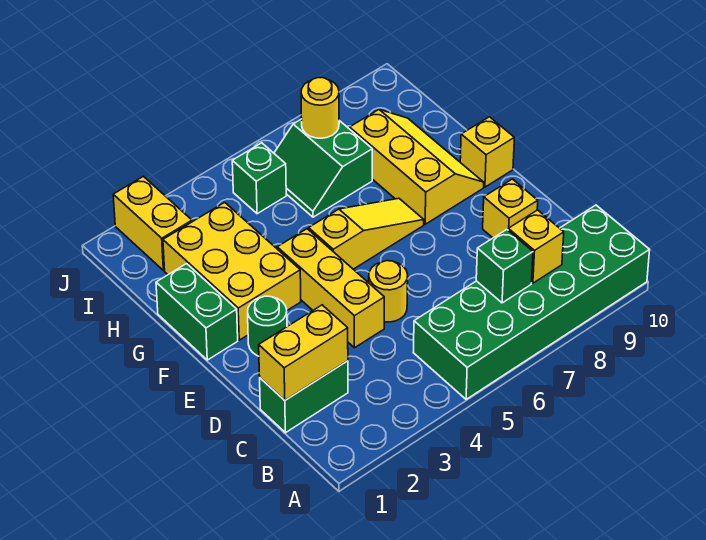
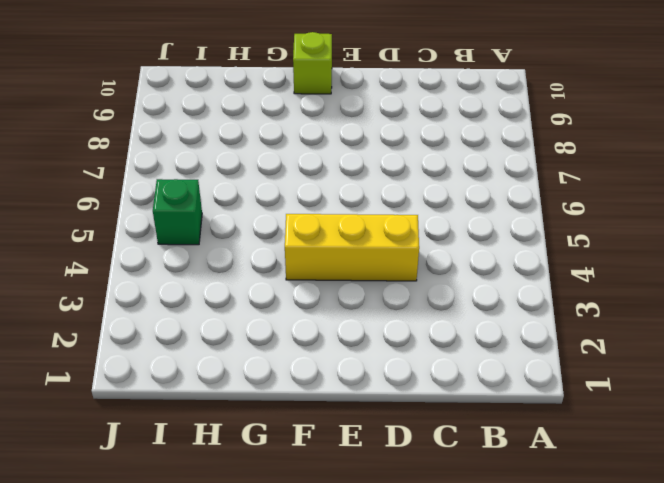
lime 1x1 brick [293,32,332,94] -> yellow 1x1 brick [460,117,514,187]
none -> green 2x6 brick [413,205,650,399]
none -> green 1x2 brick [260,361,348,433]
none -> yellow 1x1 round brick [369,261,408,322]

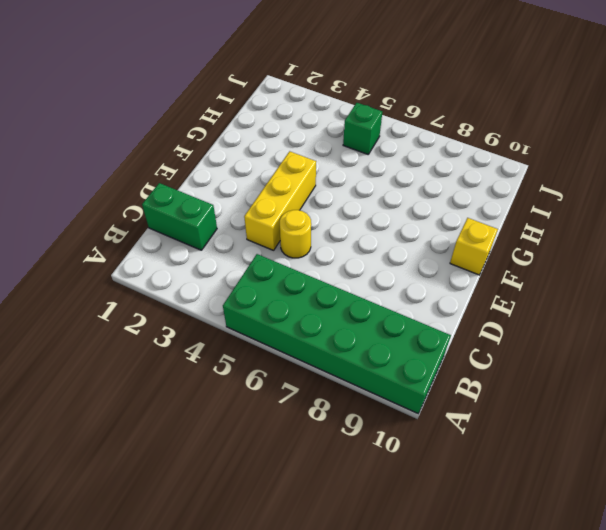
none -> yellow 1x1 brick [483,179,538,238]
none -> green 1x1 round brick [248,296,287,356]
none -> green 1x2 brick [156,264,238,360]

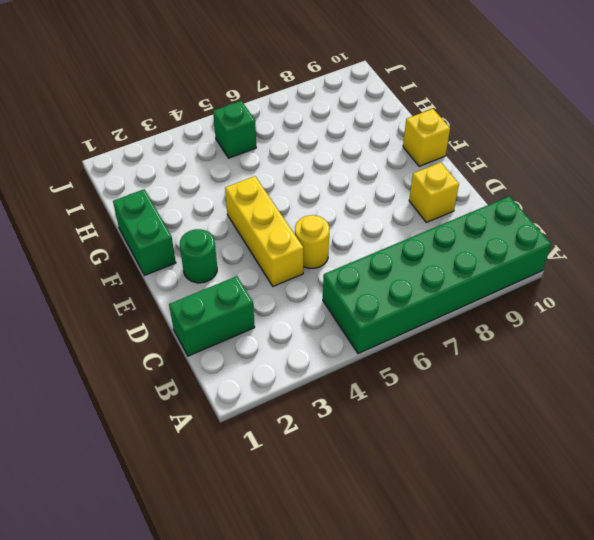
none -> yellow 2x3 brick [163,202,301,340]
none -> yellow 1x3 slope [309,198,424,269]
none -> yellow 2x3 slope [350,110,484,224]

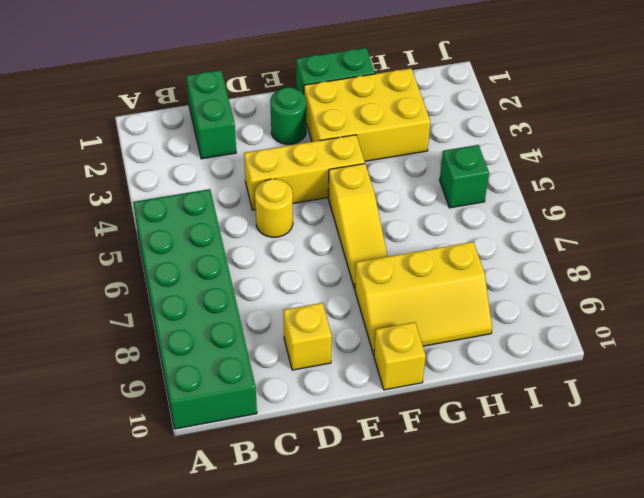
none -> green 2x2 slope [274,119,372,217]
none -> yellow 1x2 brick [113,176,192,271]
none -> green 1x1 brick [476,230,533,303]

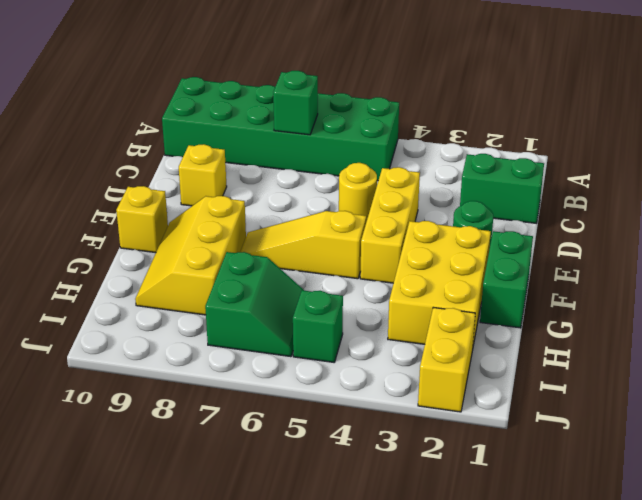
none -> yellow 1x1 brick [508,210,564,283]
none -> yellow 1x2 brick [259,305,348,400]
none -> yellow 1x1 round brick [301,78,339,138]

